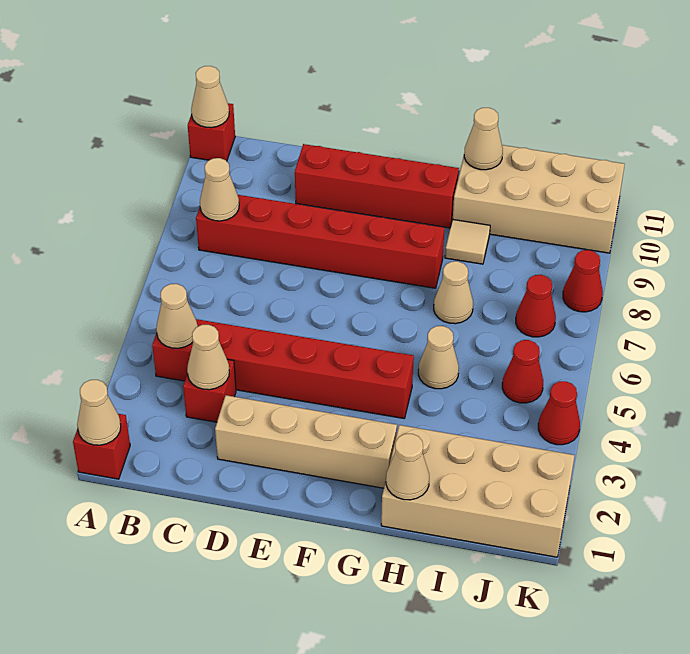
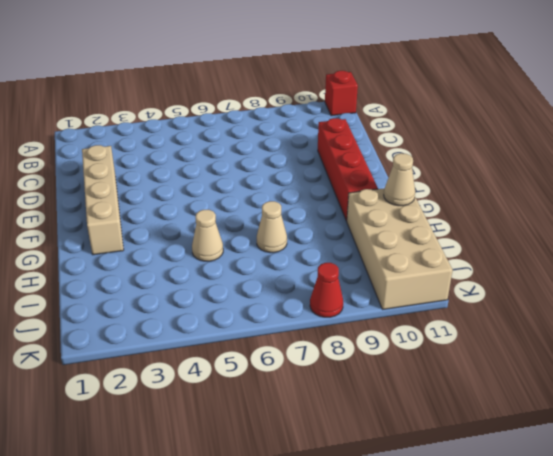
none -> red 1x1 brick [73,414,130,479]
none -> red 1x6 brick [152,319,414,418]
none -> red 1x6 brick [196,195,444,288]

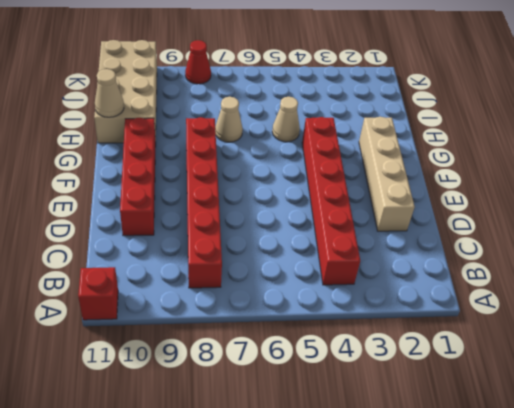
none -> red 1x1 brick [73,414,130,479]
none -> red 1x1 brick [183,359,236,422]
none -> tan 2x4 brick [381,425,575,557]

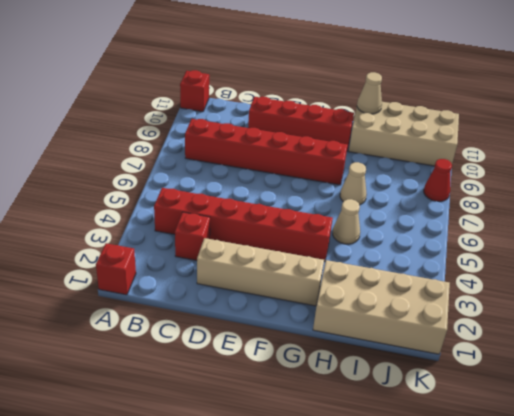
none -> tan 1x1 tile [445,219,490,264]
none -> red 1x1 cone [502,340,543,403]
none -> red 1x1 cone [516,275,556,337]

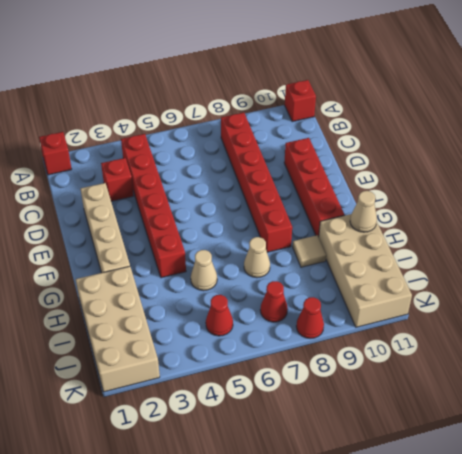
none -> red 1x1 cone [538,381,580,445]
none -> tan 1x1 cone [77,380,121,445]
none -> tan 1x1 cone [191,66,229,128]

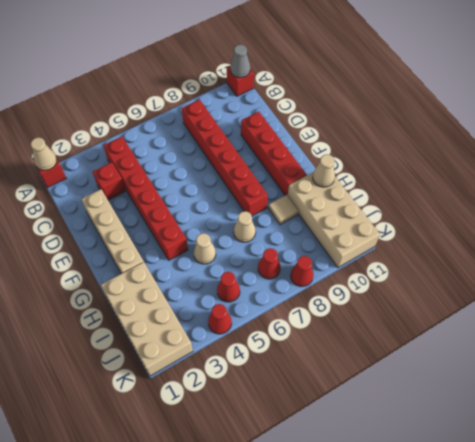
grey 1x1 cone [230,45,250,78] -> tan 1x1 cone [191,66,229,128]
none -> tan 1x1 cone [156,284,198,348]
none -> tan 1x1 cone [200,158,239,221]
none -> tan 1x1 cone [187,325,229,390]

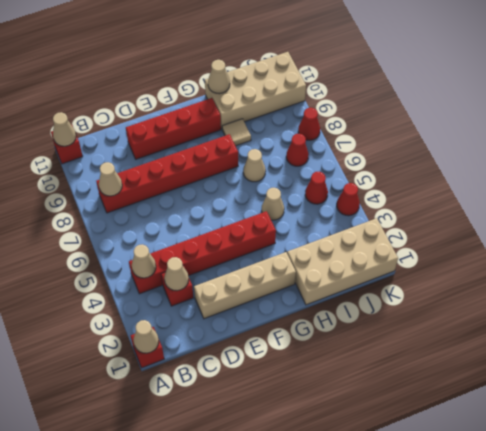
none -> tan 1x1 cone [386,434,429,500]

